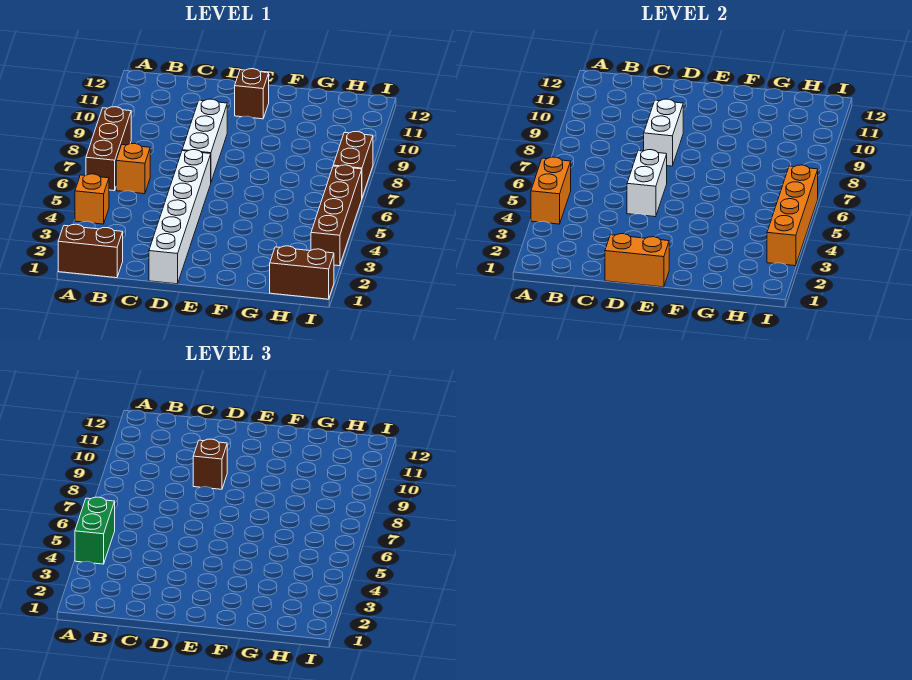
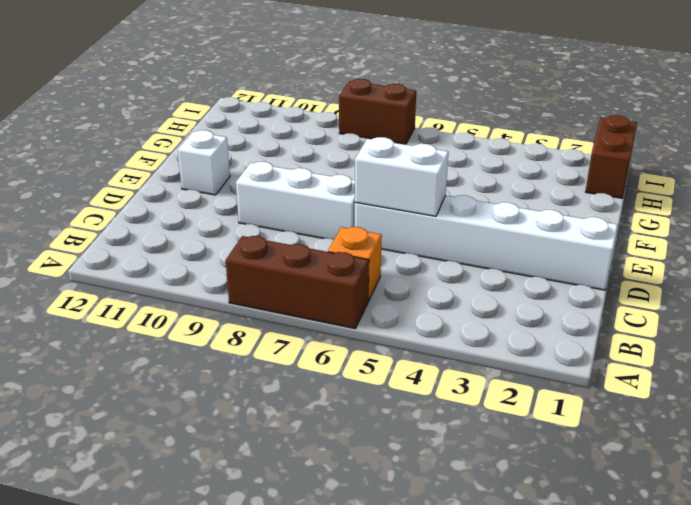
white 1x1 brick [178,130,230,195] -> brown 1x1 brick [235,69,269,119]
none -> brown 1x2 brick [58,224,123,278]
none -> orange 1x1 brick [75,174,109,224]
none -> brown 1x4 brick [311,165,362,266]

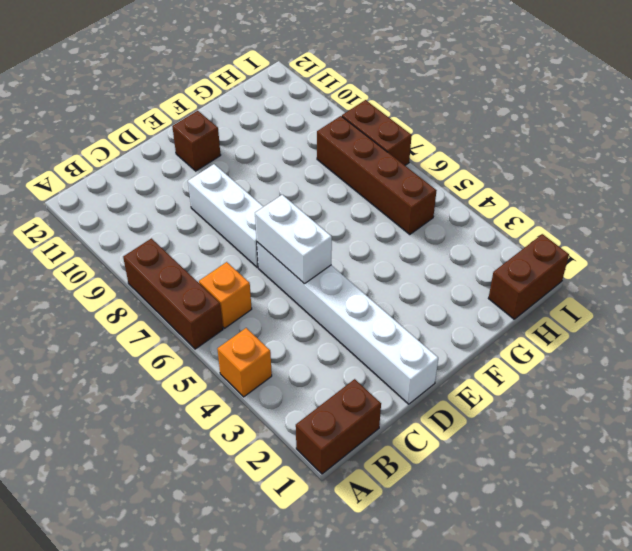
brown 1x4 brick [317,116,437,235] -> brown 1x4 brick moved to [311,165,362,266]
none -> orange 1x2 brick [531,157,571,224]
none -> orange 1x2 brick [605,234,669,287]
none -> white 1x2 brick [644,99,683,166]

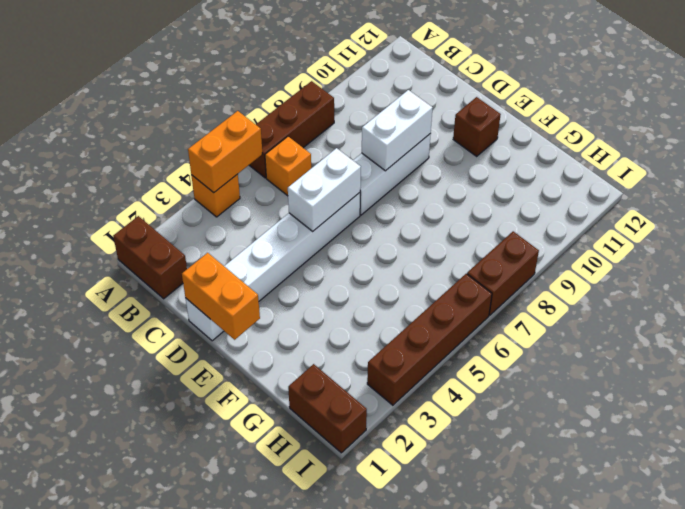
none -> orange 1x4 brick [767,165,818,266]
none -> green 1x2 brick [75,497,115,564]
none -> brown 1x1 brick [193,439,227,489]

